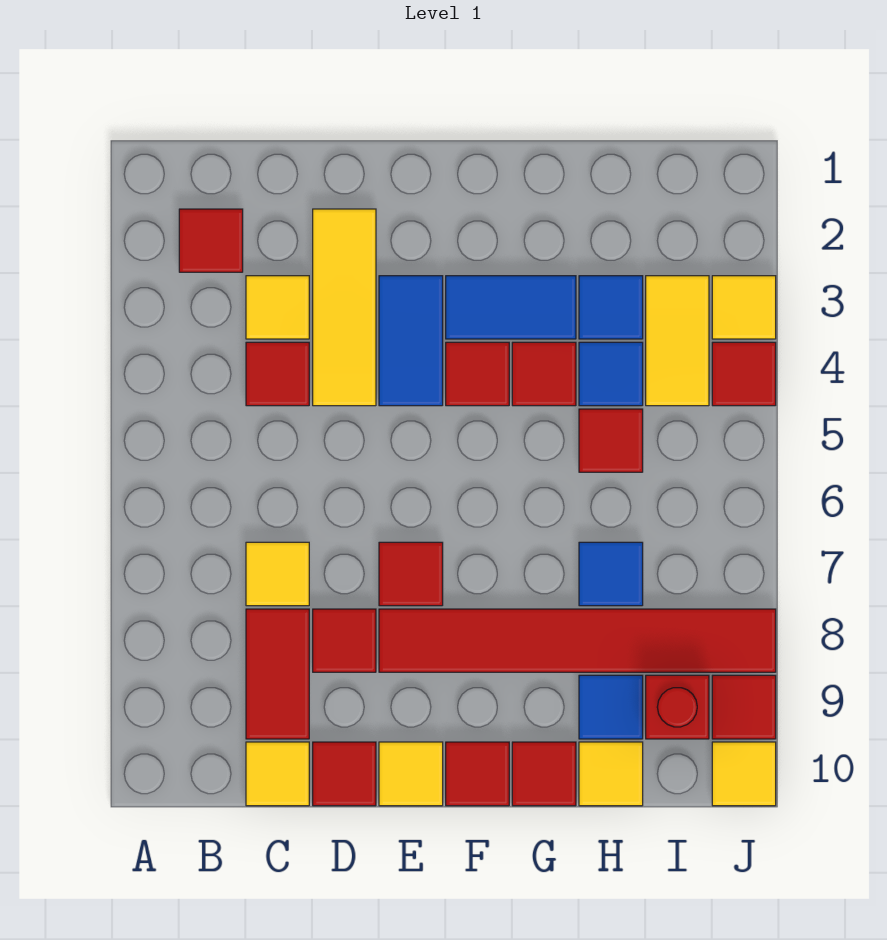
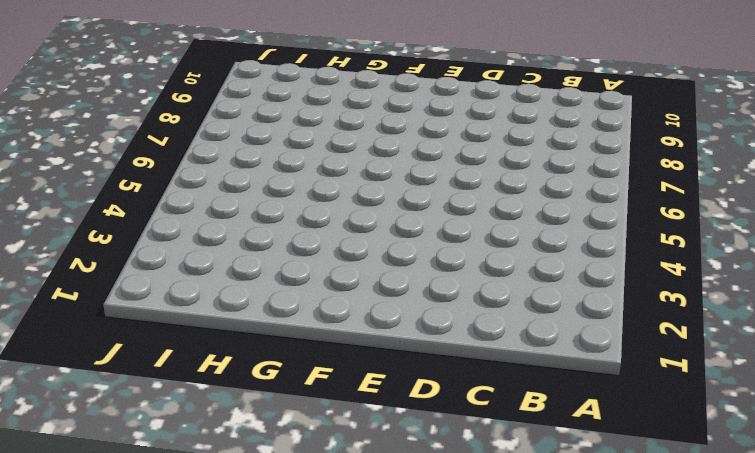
none -> red 1x1 tile [179,209,243,272]
none -> yellow 1x1 tile [246,276,309,339]
none -> red 1x1 tile [246,342,309,406]
none -> yellow 1x1 tile [246,542,309,606]

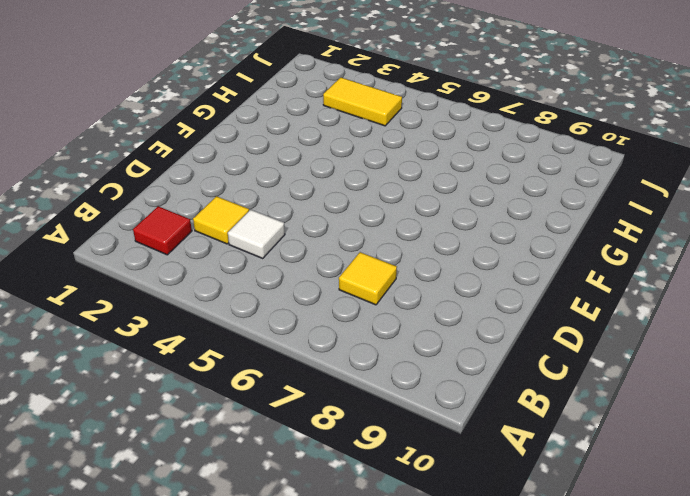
white 1x1 tile [228,210,285,258] -> red 1x1 tile [246,342,309,406]
none -> red 1x2 tile [246,609,309,739]
none -> yellow 1x1 tile [246,742,309,806]
none -> yellow 1x3 tile [313,209,376,406]
none -> red 1x1 tile [313,609,376,672]

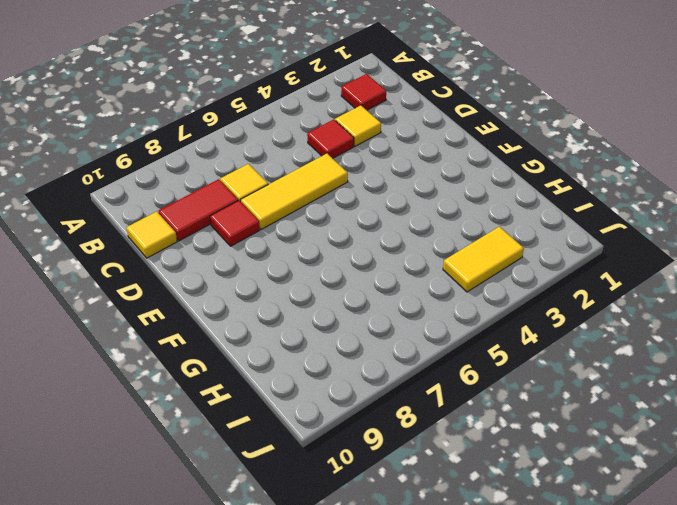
yellow 1x3 tile [241,154,348,229] -> yellow 1x3 tile moved to [313,209,376,406]
none -> red 1x1 tile [313,742,376,806]
none -> blue 1x2 tile [379,276,443,406]
none -> red 1x1 tile [379,542,443,606]
none -> red 1x6 tile [379,609,776,672]

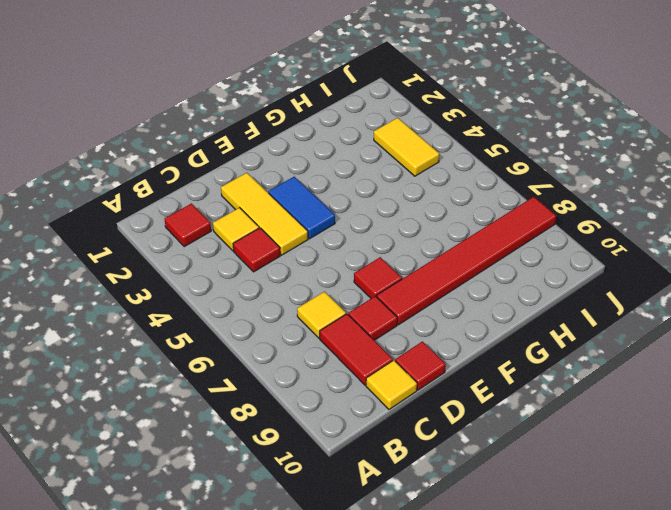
none -> yellow 1x1 tile [379,742,443,806]
none -> blue 1x2 tile [446,276,576,339]
none -> red 1x1 tile [446,342,509,406]
none -> red 1x1 tile [446,742,509,806]

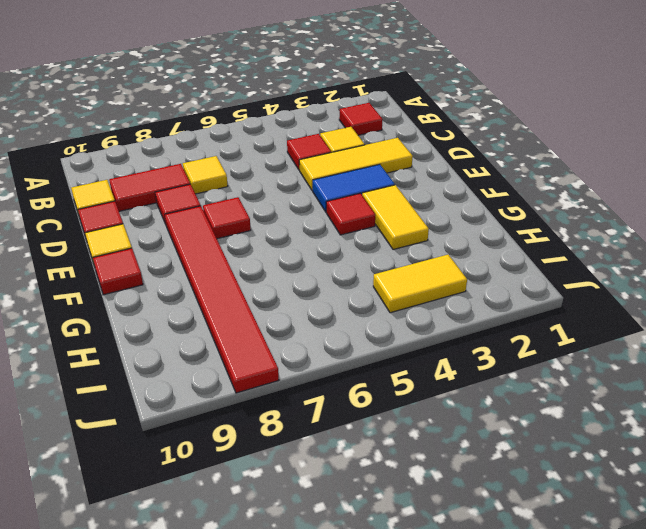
yellow 1x2 tile [362,185,429,250] -> blue 1x2 tile [446,276,576,339]
none -> red 1x1 tile [512,342,576,406]
none -> red 1x1 tile [512,742,576,806]
none -> blue 1x1 tile [579,276,643,339]
none -> blue 1x1 tile [579,342,643,406]

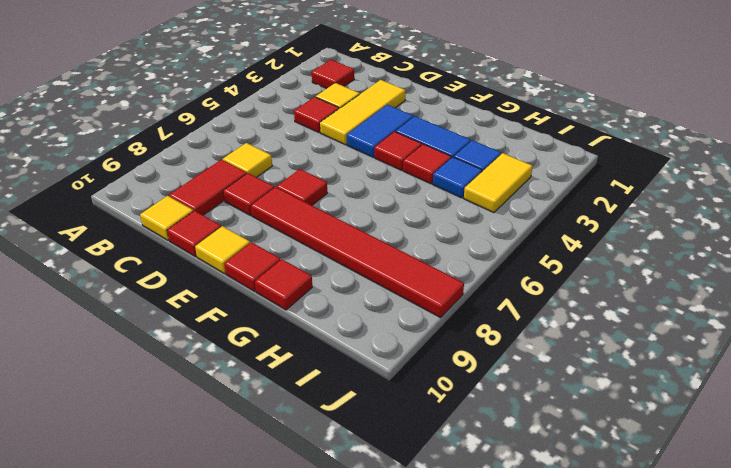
none -> red 1x1 tile [579,409,643,472]
none -> blue 1x1 tile [579,542,643,606]
none -> blue 1x1 tile [579,675,643,739]
none -> yellow 1x1 tile [579,742,643,806]

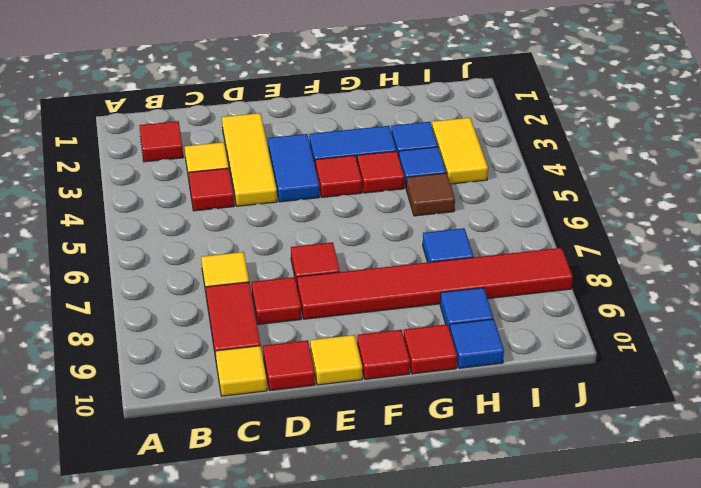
brown 1x1 tile [406,173,455,216] -> red 1x1 tile [579,409,643,472]
blue 1x1 tile [450,319,504,368] -> yellow 1x1 tile [579,742,643,806]
none -> red 1x1 brick [646,675,709,739]
none -> yellow 1x1 tile [712,276,776,339]
none -> red 1x1 tile [712,342,776,406]
none -> red 1x1 tile [712,675,776,739]

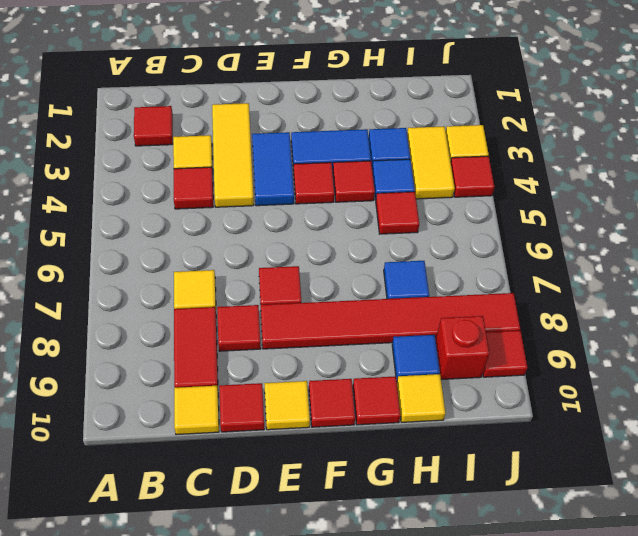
none -> yellow 1x1 tile [712,742,776,806]

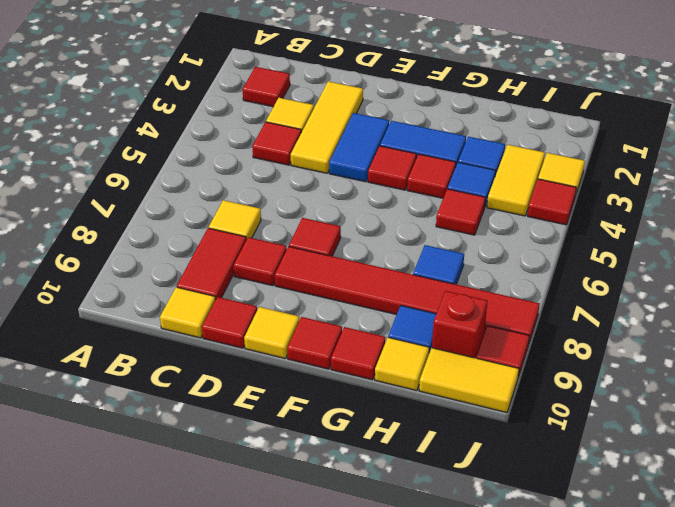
yellow 1x2 tile [419,348,519,413] -> yellow 1x1 tile [712,742,776,806]

